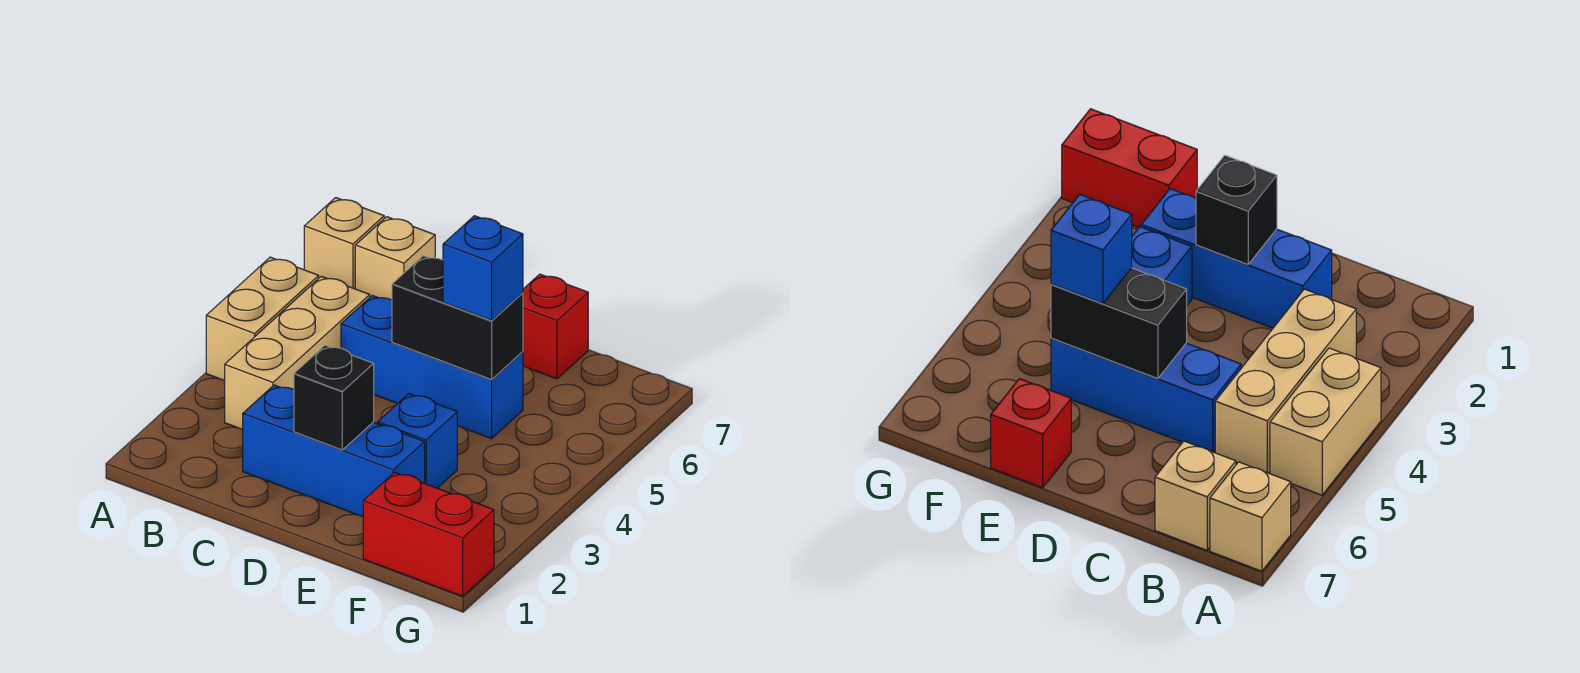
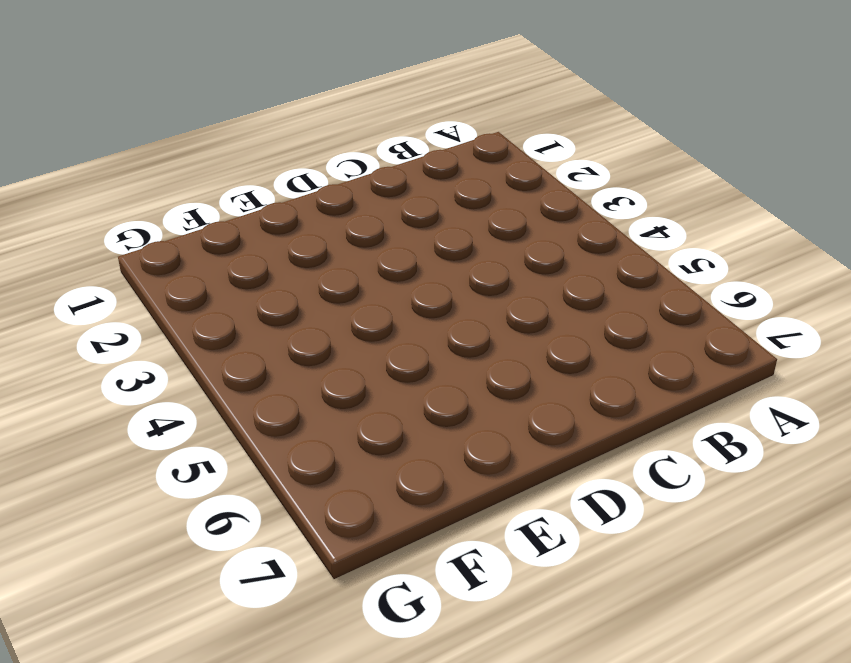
none -> tan 1x2 brick [206,257,319,380]
none -> tan 1x1 brick [304,198,384,289]
none -> tan 1x3 brick [225,276,370,429]

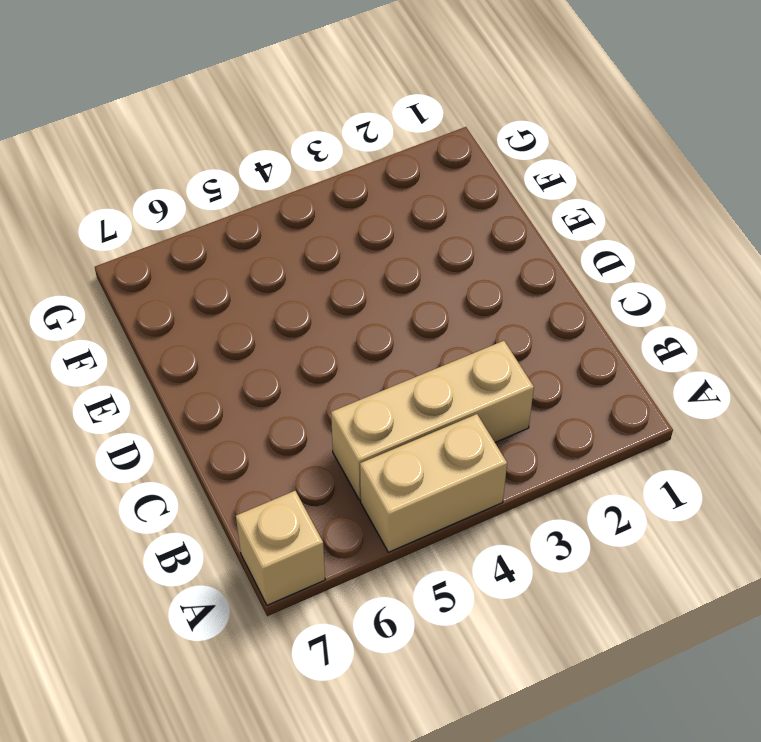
none -> tan 1x1 brick [355,217,435,300]
none -> blue 1x3 brick [243,385,425,516]
none -> blue 1x3 brick [341,296,523,439]

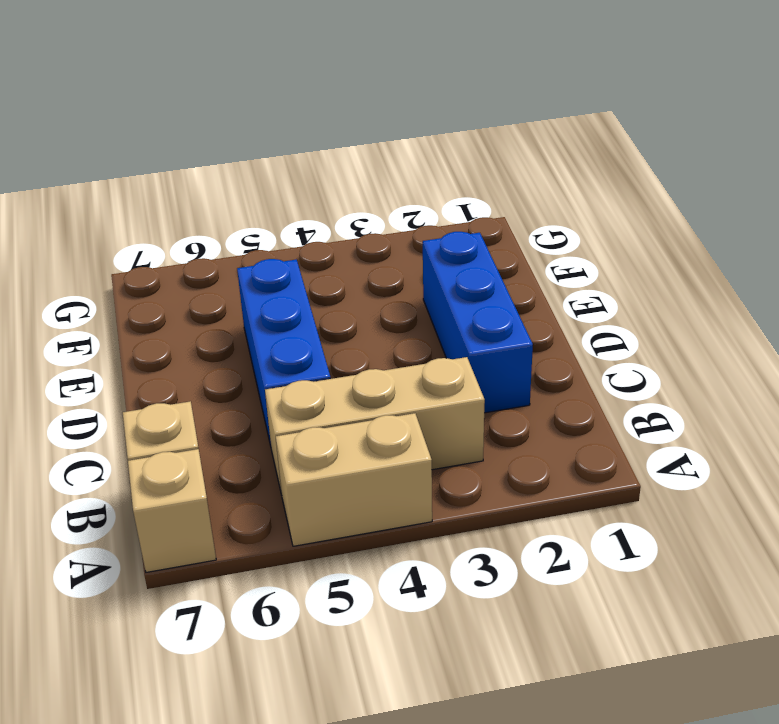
none -> blue 1x1 brick [378,394,457,488]
none -> red 1x1 brick [523,274,588,379]
none -> red 1x2 brick [363,472,494,596]

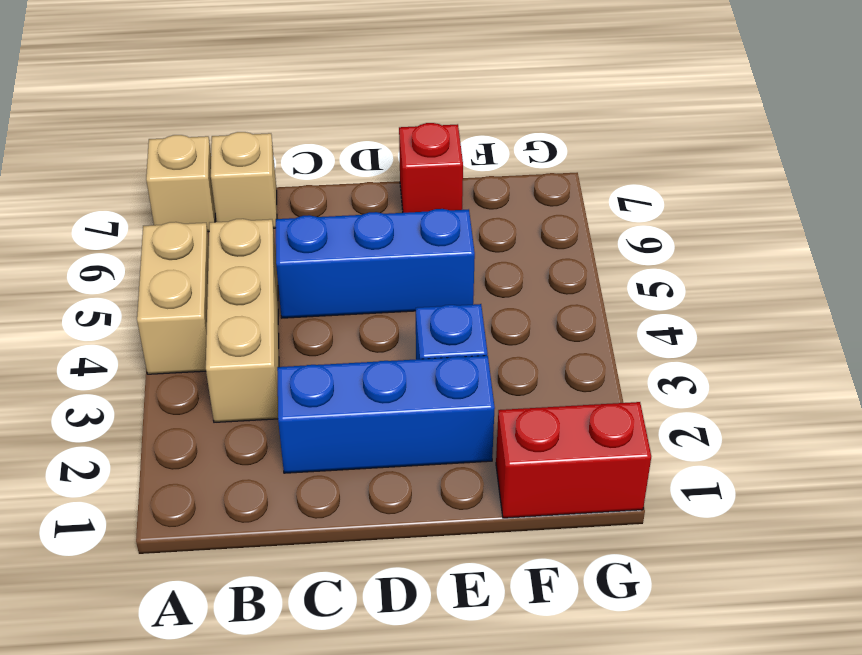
none -> black 1x1 brick [294,345,374,450]
none -> black 1x2 brick [392,256,523,380]
none -> blue 1x1 brick [443,216,523,321]

